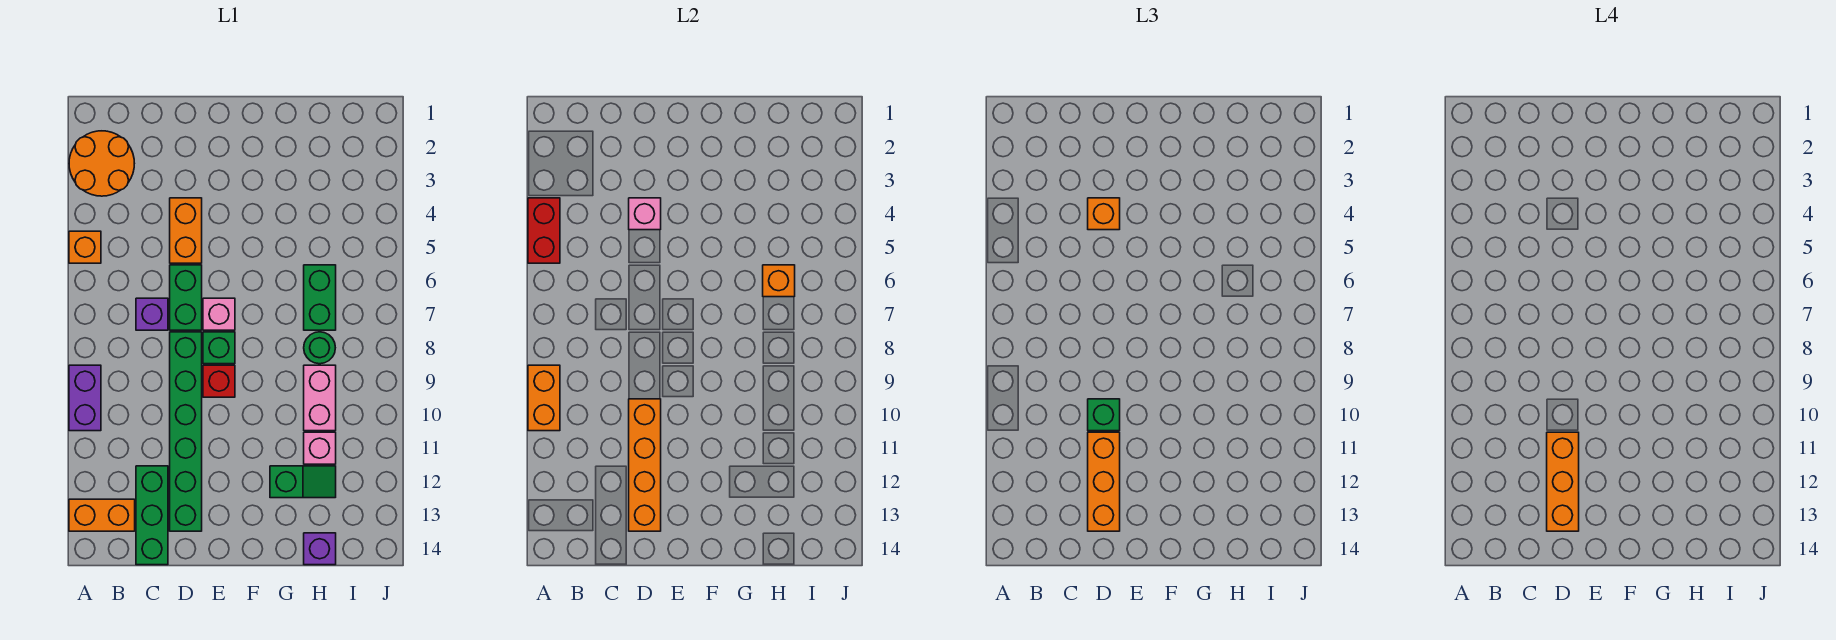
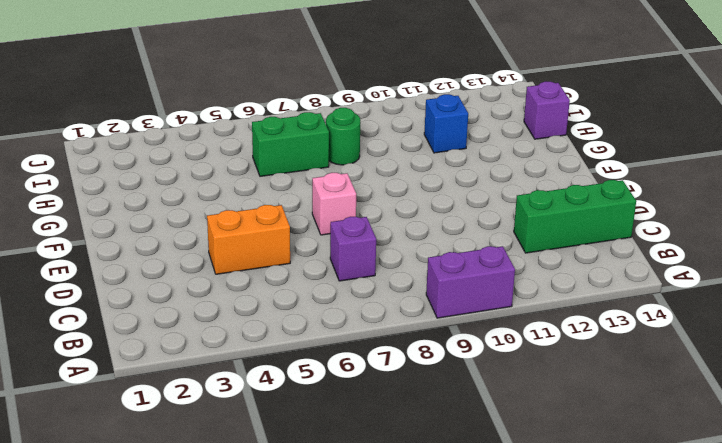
blue 1x1 brick [424,94,468,153] -> pink 1x1 brick [304,432,336,464]
none -> orange 2x2 round brick [69,131,134,196]
none -> orange 1x1 brick [69,231,101,263]
none -> orange 1x2 brick [69,499,135,531]

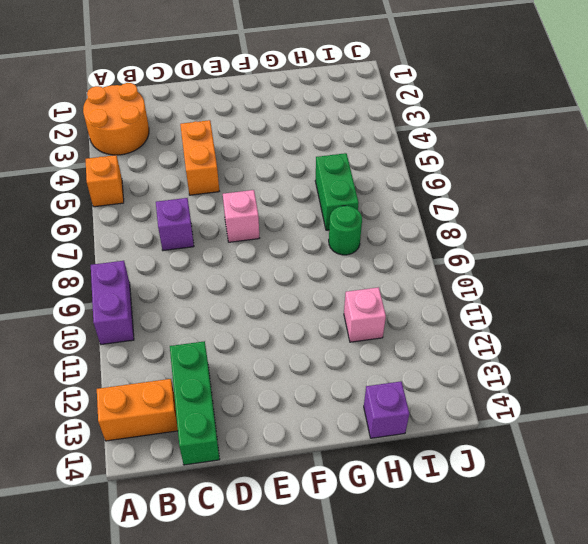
none -> green 1x2 brick [170,265,202,330]
none -> green 1x6 brick [170,332,202,531]
none -> green 1x1 brick [203,332,235,364]

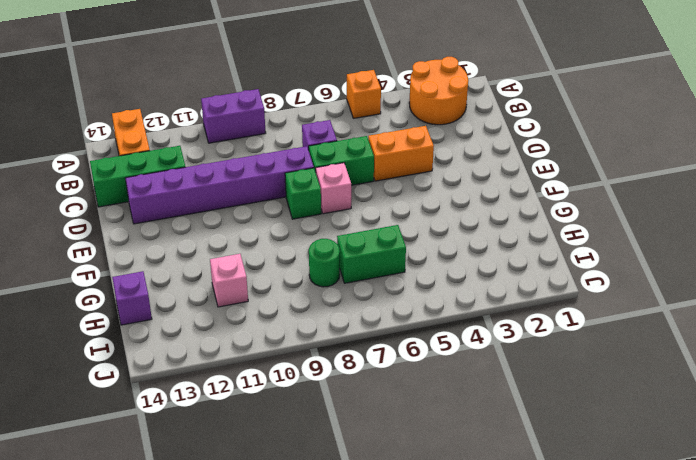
purple 1x6 brick [125,146,314,224] -> green 1x6 brick [170,332,202,531]
none -> red 1x1 brick [203,365,235,397]
none -> green 1x2 slope [270,466,336,498]
none -> pink 1x2 brick [304,365,336,431]

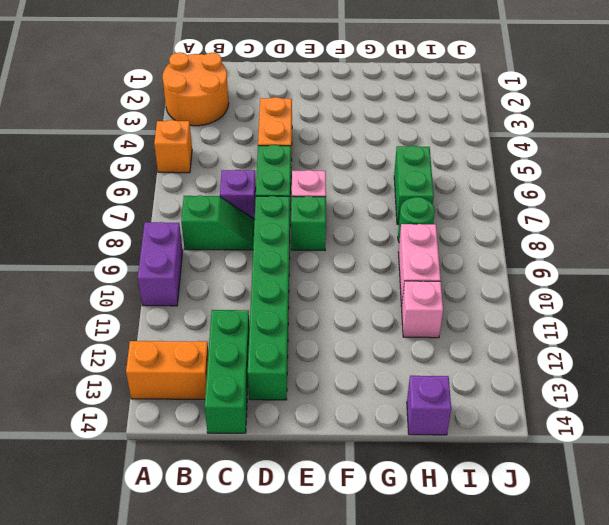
green 1x2 slope [181,195,255,250] -> green 1x2 slope moved to [270,466,336,498]
none -> red 1x1 brick [203,365,235,397]
none -> red 1x2 brick [528,198,560,263]
none -> orange 1x2 brick [528,365,560,431]

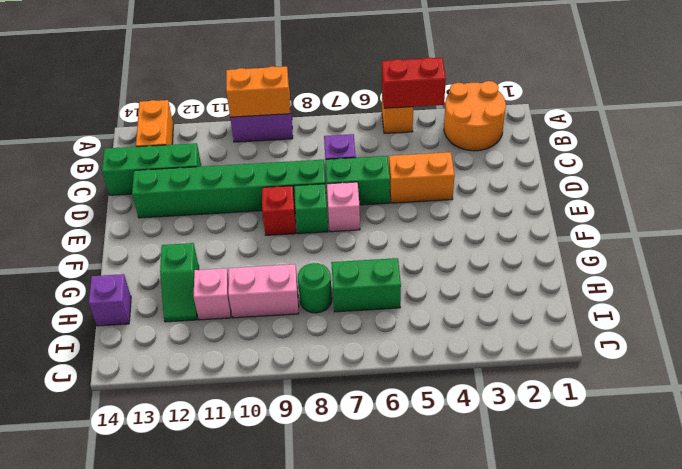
none -> pink 1x1 brick [629,198,661,230]
none -> orange 1x4 brick [629,399,661,531]
none -> orange 1x1 brick [763,265,795,297]

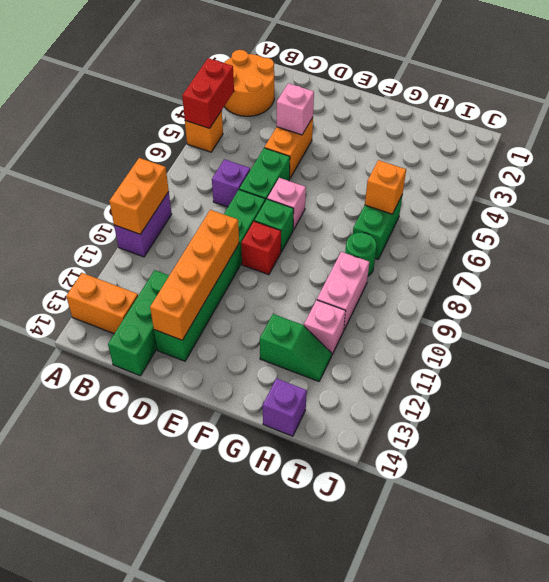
none -> orange 1x1 brick [1088,198,1120,230]
none -> green 1x1 brick [1088,399,1120,431]
none -> orange 1x3 brick [1088,432,1120,531]

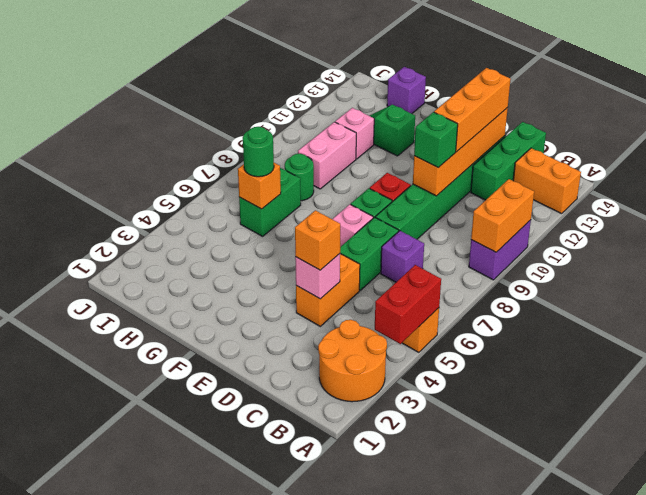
green 1x1 round brick [243,127,274,177] -> none
none -> orange 1x3 brick [1547,432,1579,531]

